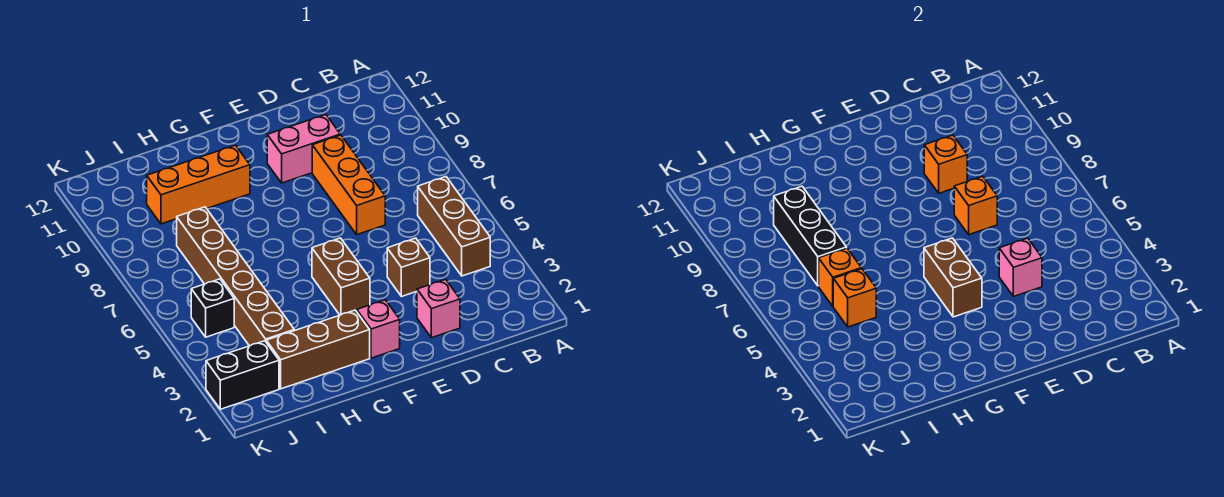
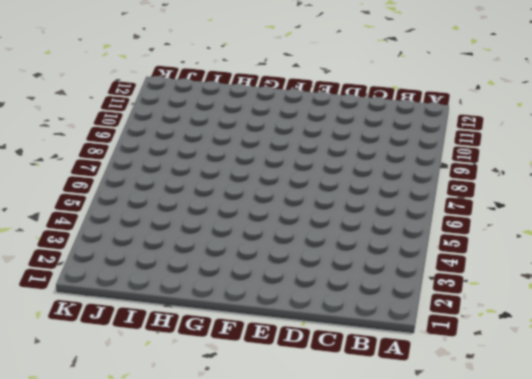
none -> brown 1x3 brick [418,177,490,276]
none -> pink 1x1 brick [417,279,460,338]
none -> brown 1x1 brick [387,238,430,297]

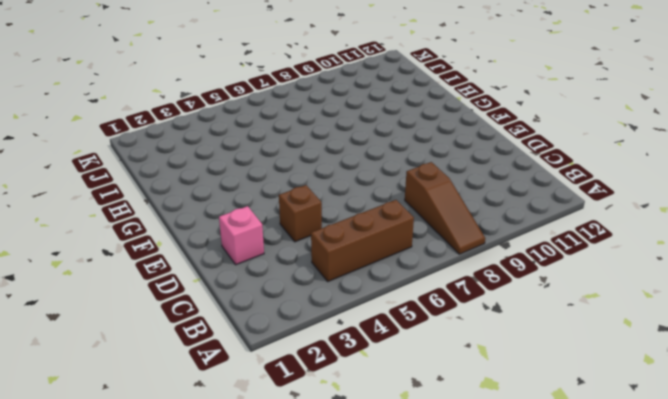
brown 1x3 slope [405,162,485,254] -> none
none -> orange 1x3 brick [312,135,385,235]
none -> pink 1x2 brick [267,115,340,183]
none -> pink 1x1 brick [357,300,400,358]

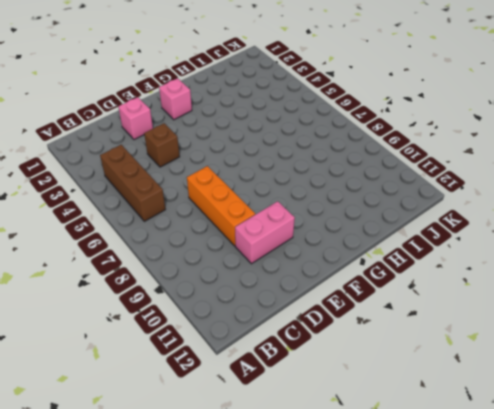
none -> brown 1x2 brick [312,238,370,315]
none -> brown 1x3 brick [266,310,370,389]
none -> orange 1x3 brick [147,145,250,224]

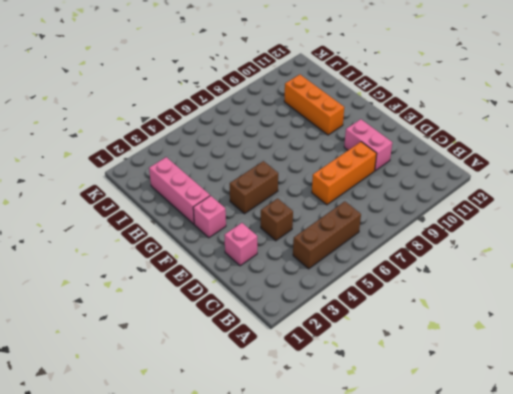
pink 1x3 brick [149,157,210,224] -> brown 1x3 brick [266,310,370,389]
none -> brown 1x6 brick [177,207,294,346]
none -> black 1x2 brick [206,341,279,409]
none -> black 1x1 brick [191,279,234,337]

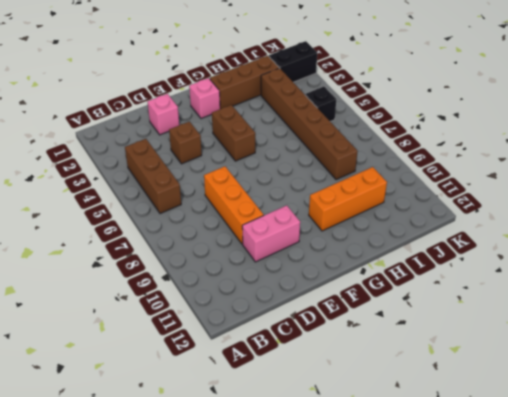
none -> pink 1x1 brick [999,238,1042,297]
none -> orange 1x1 brick [954,176,997,235]
none -> orange 1x1 brick [924,135,967,193]

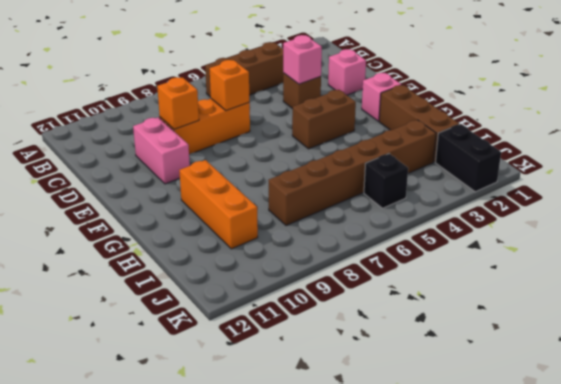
none -> brown 1x2 brick [924,238,982,317]
none -> orange 1x1 brick [833,269,876,327]
none -> orange 1x1 brick [819,248,861,306]

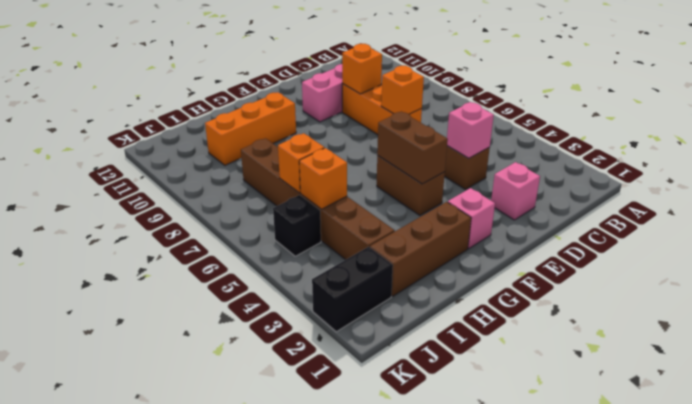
none -> brown 1x3 brick [418,177,490,276]
none -> black 1x3 brick [774,186,847,286]

